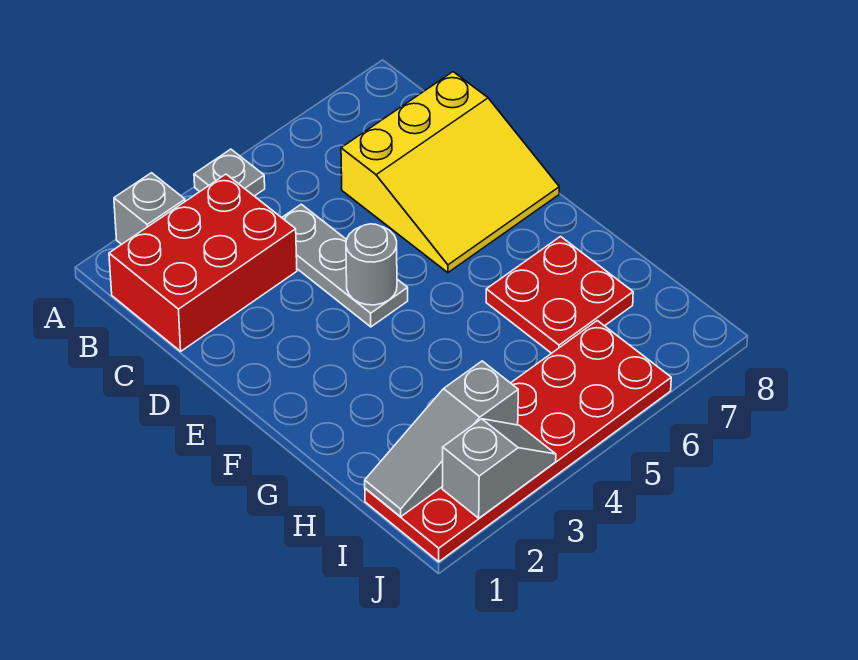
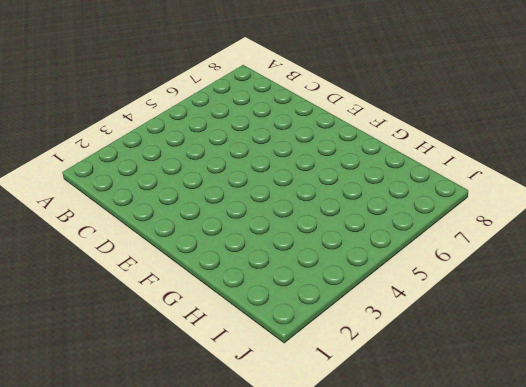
none -> grey 1x1 brick [114,173,185,244]
none -> grey 1x1 plate [194,149,265,196]

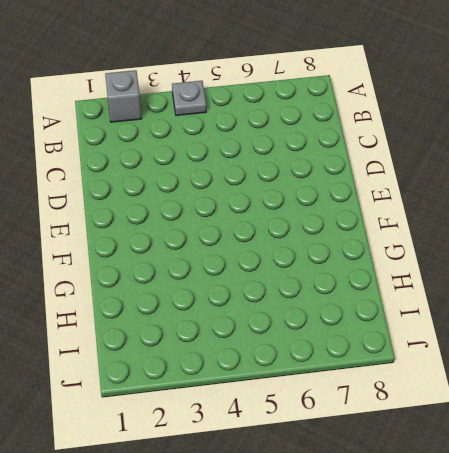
none -> red 2x3 brick [109,174,297,351]
none -> grey 1x3 plate [282,204,408,327]

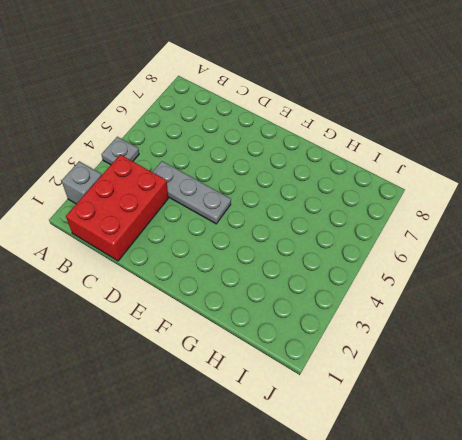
none -> yellow 3x3 slope [341,72,559,273]
none -> red 2x2 plate [486,237,633,353]

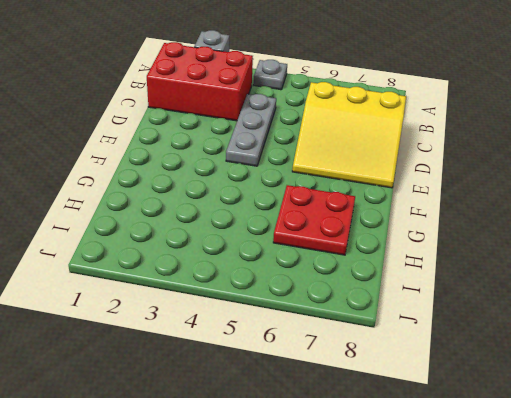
none -> red 2x6 plate [365,321,671,562]
none -> grey 1x1 round brick [346,224,397,305]

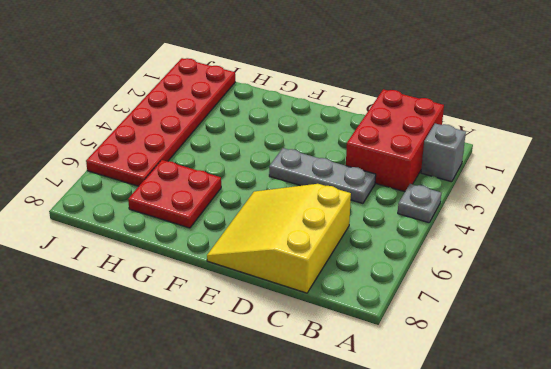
none -> grey 1x1 round brick [346,224,397,305]
none -> grey 1x3 slope [365,361,518,517]

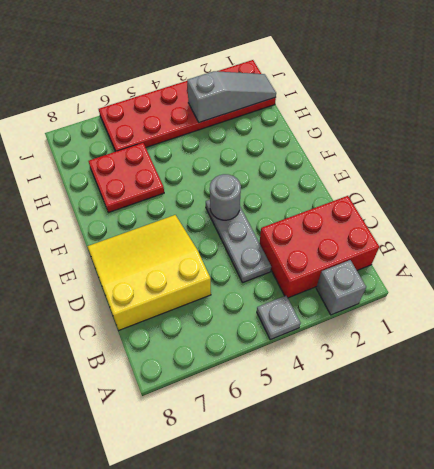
none -> grey 1x2 slope [442,419,556,518]

